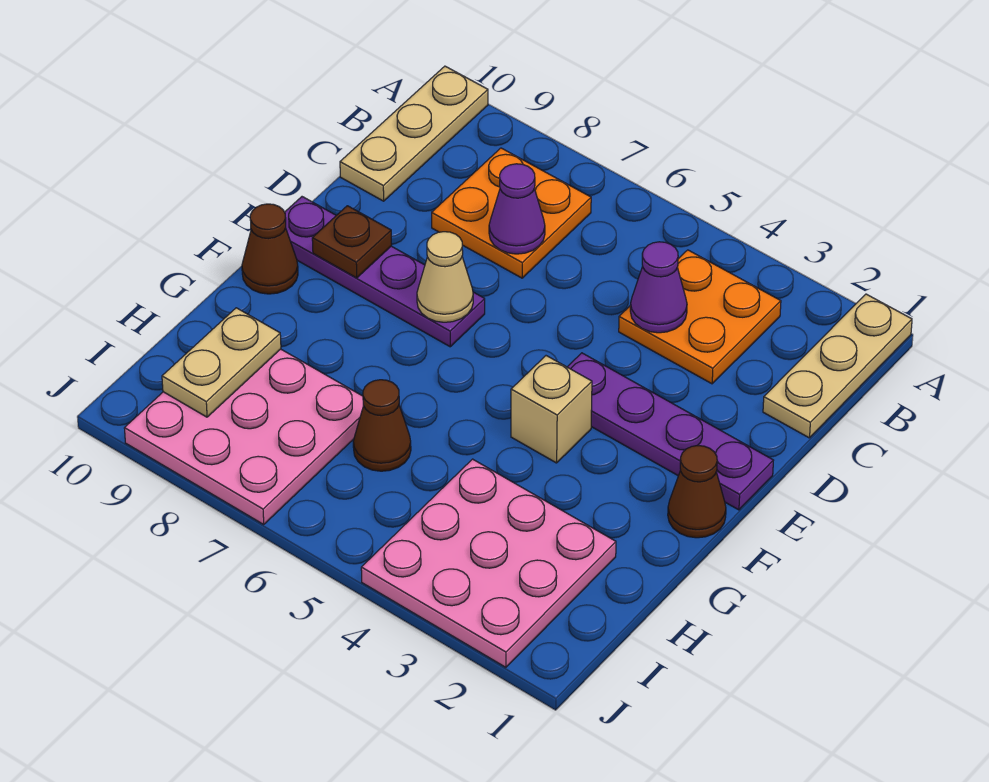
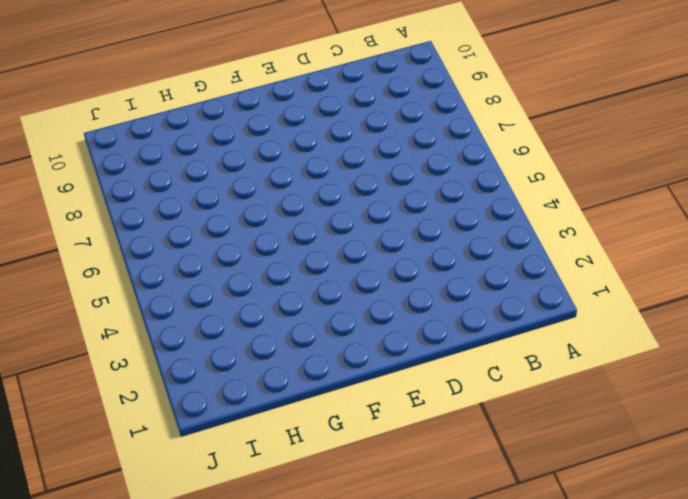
none -> tan 1x3 plate [763,294,912,438]
none -> tan 1x3 plate [340,66,488,201]
none -> orange 2x2 plate [619,250,781,384]

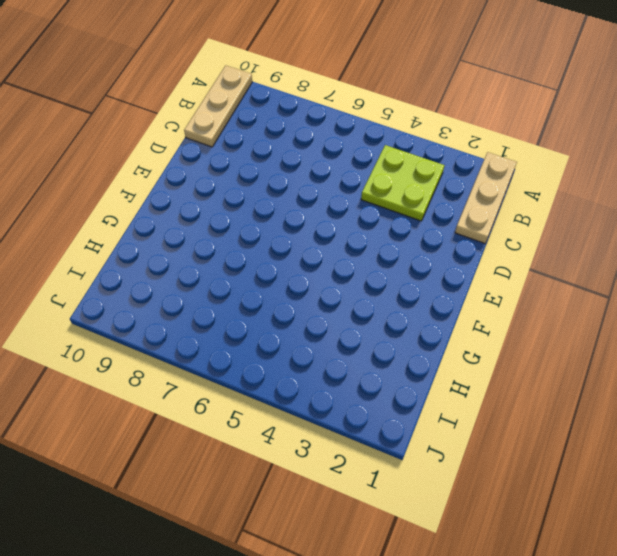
lime 2x2 plate [361,145,444,221] -> orange 2x2 plate [619,250,781,384]
none -> orange 2x2 plate [432,148,591,278]
none -> purple 1x4 plate [568,353,774,510]
none -> purple 1x4 plate [285,197,485,347]

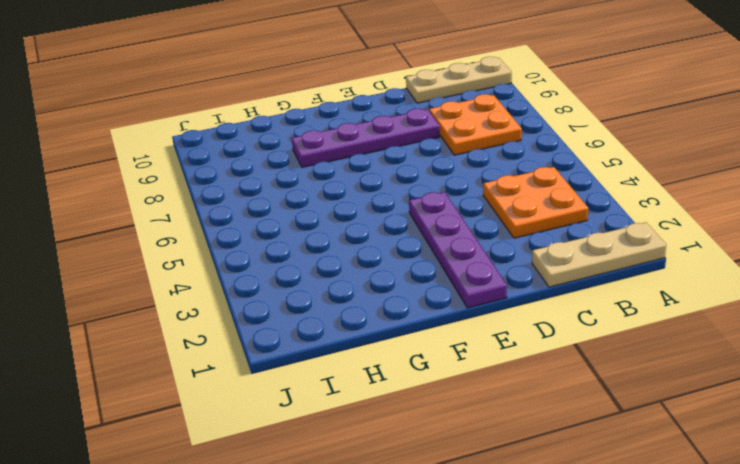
purple 1x4 plate [292,109,440,167] -> purple 1x4 plate turned to [285,197,485,347]
none -> brown 1x1 cone [668,446,726,538]
none -> tan 1x1 brick [511,356,592,463]
none -> brown 1x1 cone [242,204,298,294]

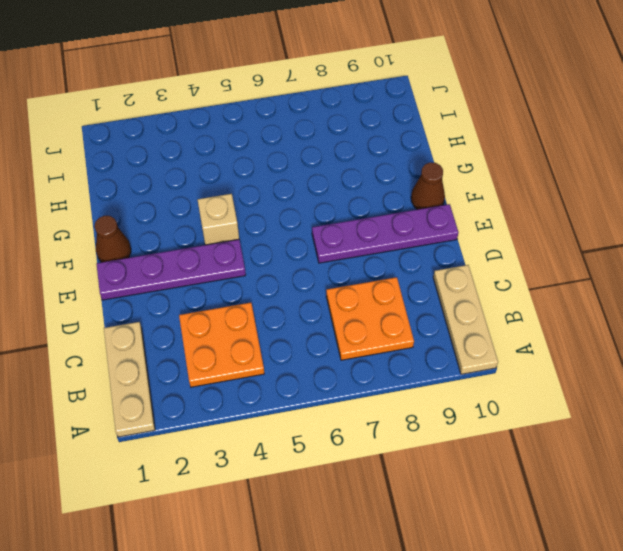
none -> pink 3x3 plate [361,459,616,667]
none -> brown 1x1 cone [353,380,411,471]
none -> pink 3x3 plate [124,349,364,524]

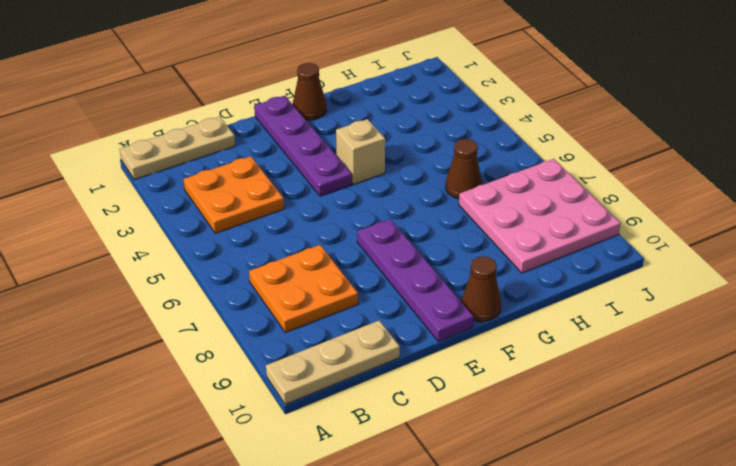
none -> pink 3x3 plate [361,459,616,667]
none -> purple 1x1 cone [630,242,687,333]
none -> purple 1x1 cone [489,164,545,254]

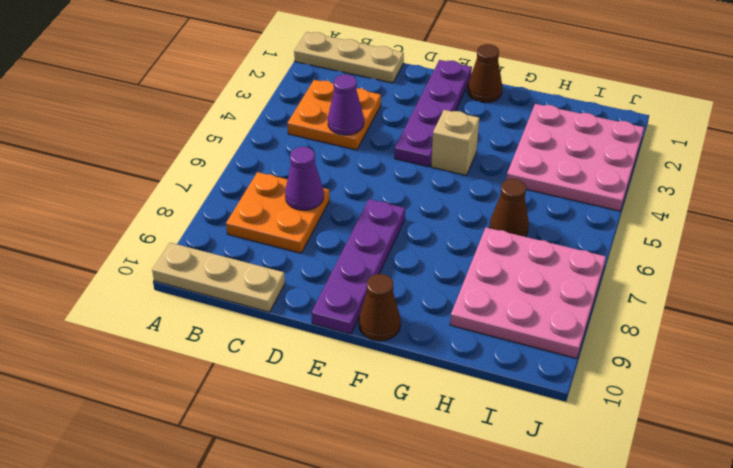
none -> tan 1x1 cone [417,232,473,322]
none -> brown 1x1 plate [312,206,392,278]
none -> tan 1x2 plate [162,308,281,417]

